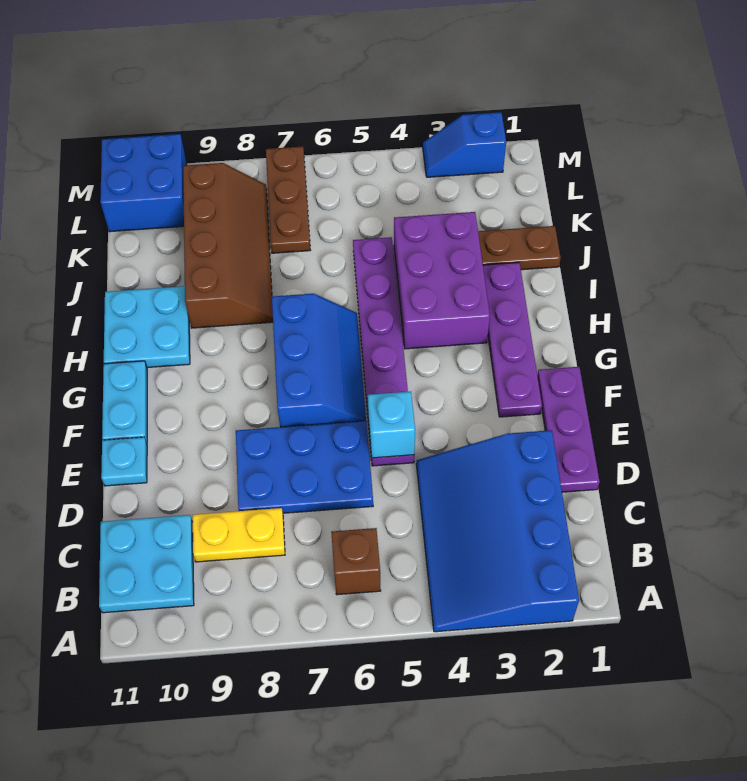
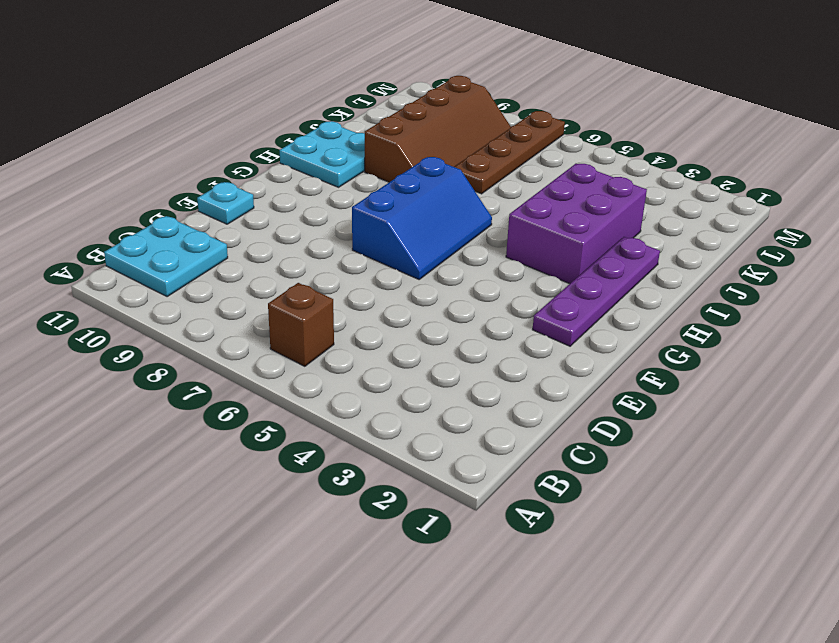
brown 1x4 plate [454,111,565,194] -> brown 1x3 plate [266,146,310,253]
none -> blue 3x4 slope [416,430,579,632]
none -> yellow 1x2 plate [193,508,285,562]
none -> purple 1x3 plate [537,367,600,492]

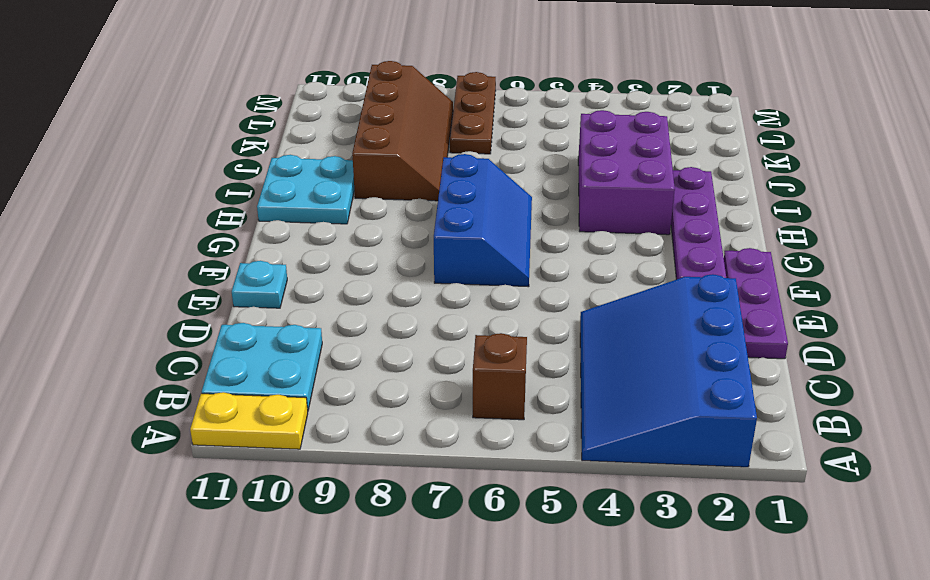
yellow 1x2 plate [190,392,308,449] -> yellow 1x2 plate moved to [193,508,285,562]
none -> blue 2x3 plate [236,421,373,513]
none -> purple 1x6 plate [353,237,414,466]
none -> cyan 1x2 plate [102,361,147,443]

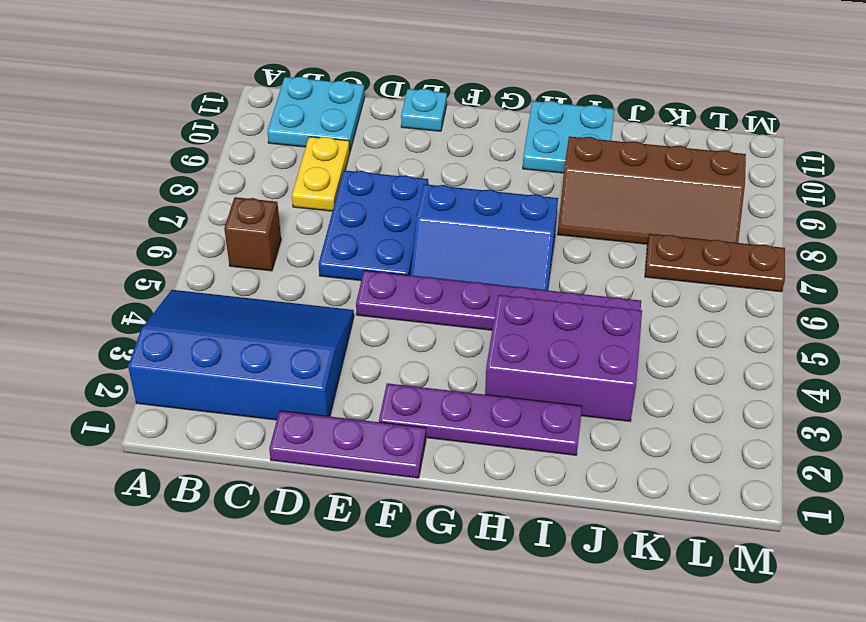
none -> cyan 1x2 plate [102,361,147,443]
none -> brown 1x2 plate [478,226,561,270]
none -> blue 2x2 brick [100,134,187,232]

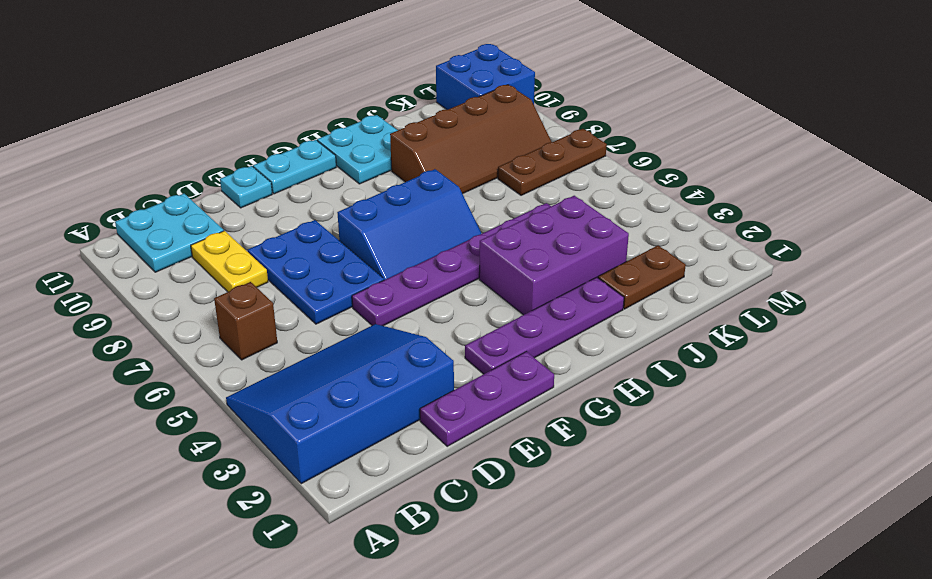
brown 1x2 plate [598,246,686,309] -> brown 1x2 plate turned to [478,226,561,270]
none -> blue 1x2 slope [423,112,506,177]
none -> cyan 1x1 brick [368,392,415,458]

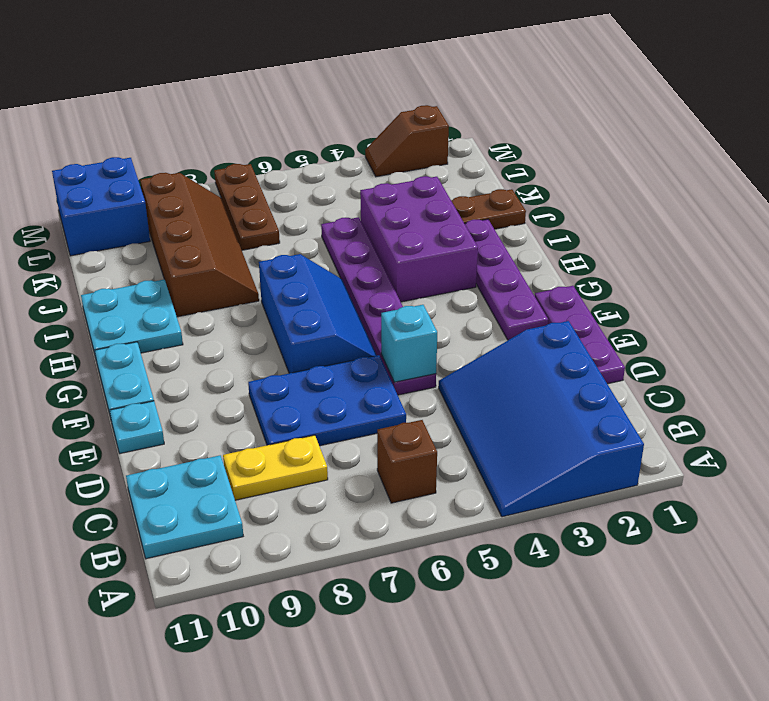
brown 1x2 slope [365,105,449,177] -> blue 1x2 slope [423,112,506,177]

